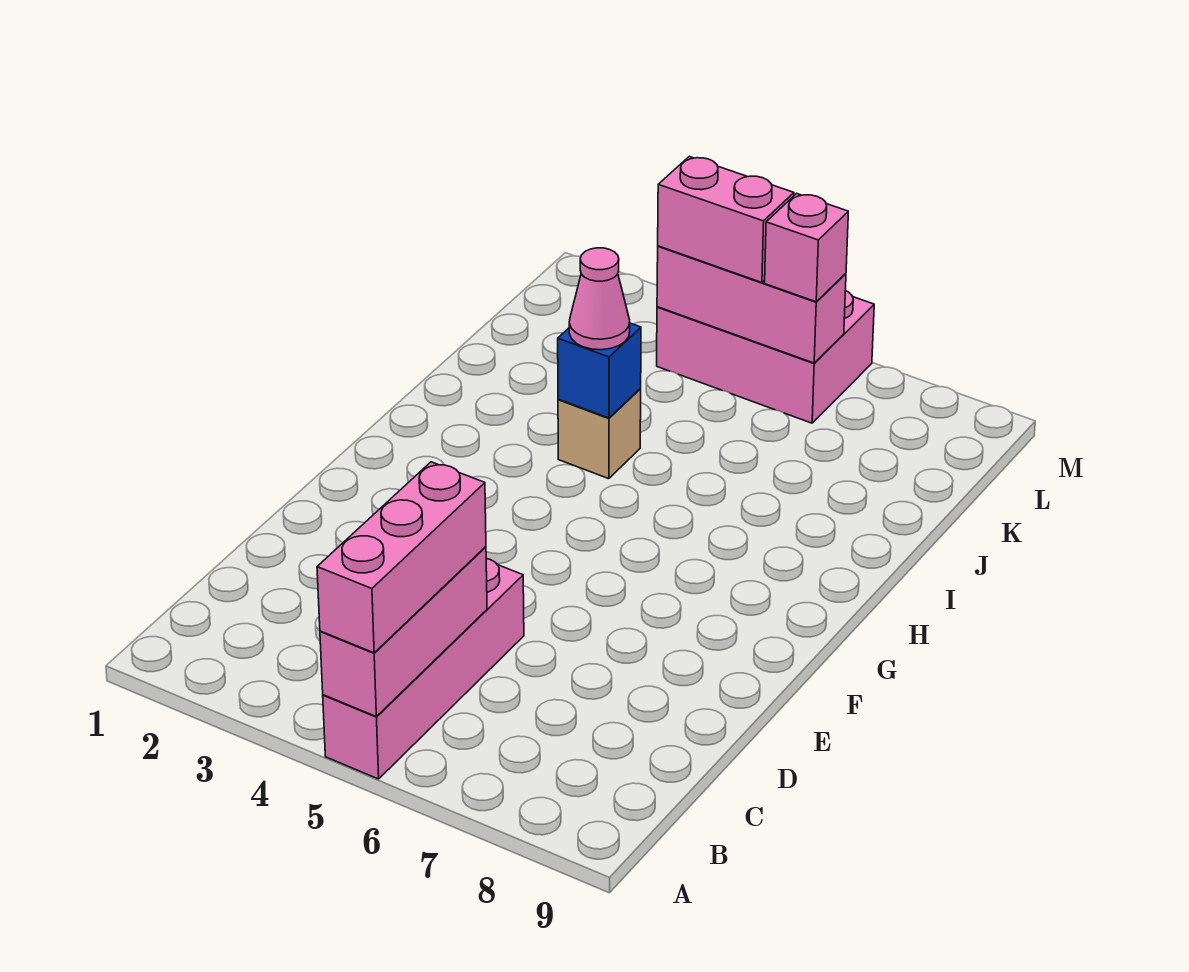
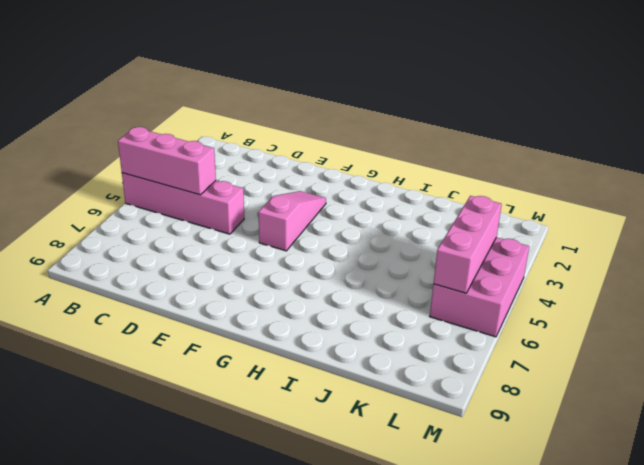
pink 1x3 slope [259,191,326,251] -> none
none -> tan 1x1 brick [558,389,641,479]
none -> blue 1x1 brick [558,323,641,418]

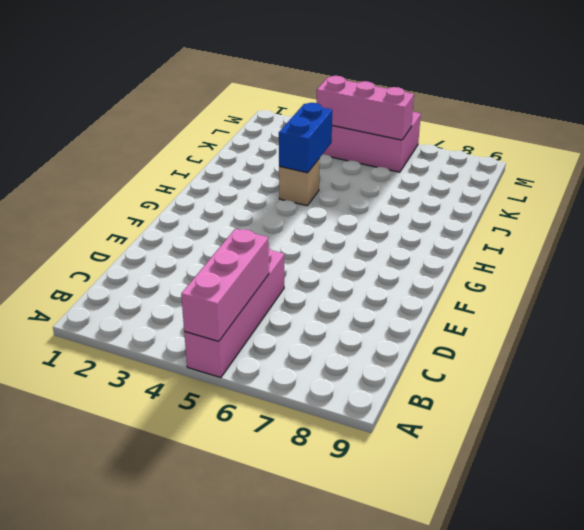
blue 1x2 brick [279,103,332,173] -> blue 1x1 brick [558,323,641,418]
none -> pink 1x3 brick [317,462,486,653]
none -> pink 1x1 cone [569,248,630,350]

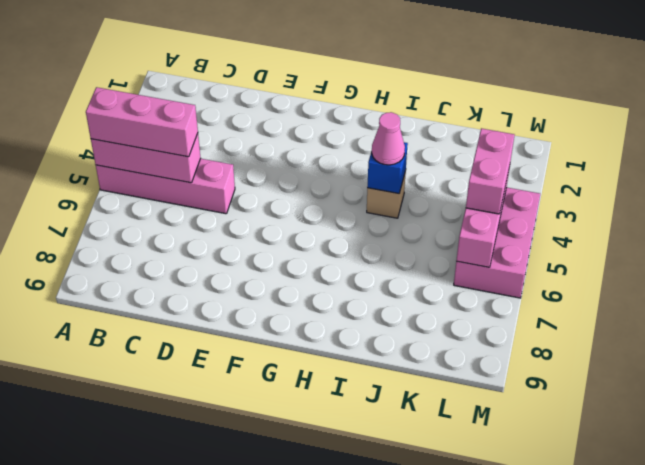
none -> pink 1x1 brick [765,193,848,302]

